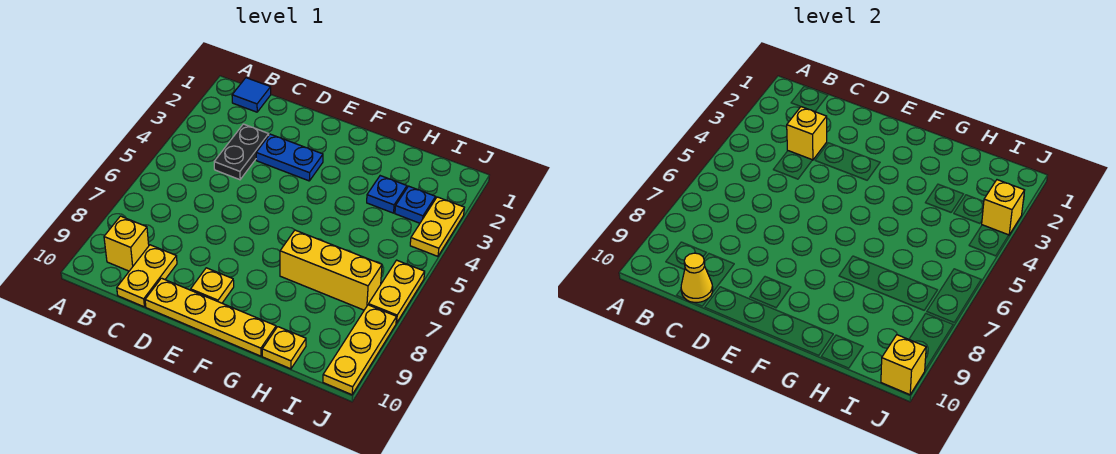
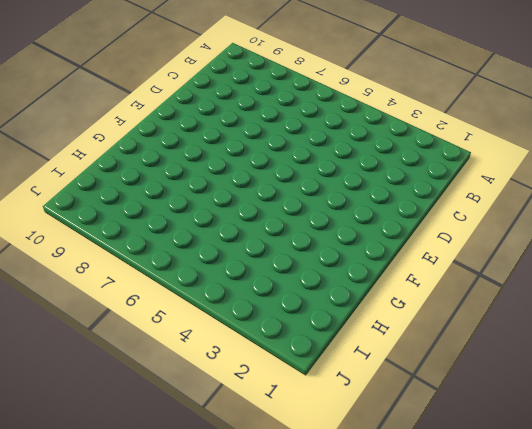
none -> blue 1x1 tile [232,78,271,112]
none -> yellow 1x1 brick [104,216,149,271]
none -> black 1x2 plate [214,124,269,180]

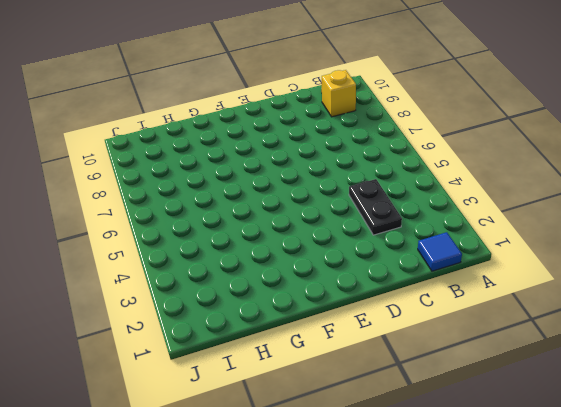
none -> yellow 1x2 plate [117,245,177,307]
none -> blue 1x2 plate [256,134,323,181]
none -> yellow 1x4 plate [145,278,276,356]

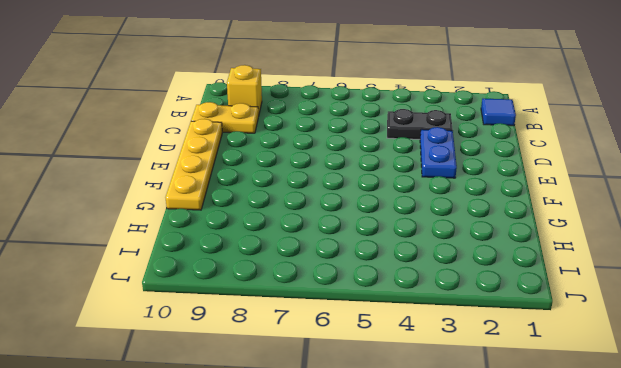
none -> yellow 1x1 plate [191,268,234,303]
none -> yellow 1x3 brick [280,230,382,310]
none -> blue 1x1 plate [367,176,407,213]

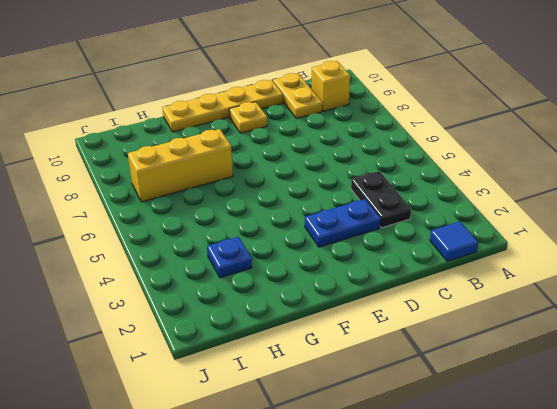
none -> yellow 1x1 plate [262,327,306,369]
none -> blue 1x1 plate [395,186,435,223]
none -> yellow 1x2 plate [410,197,464,256]

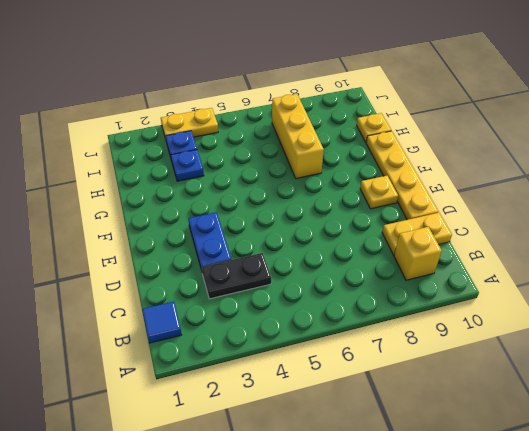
none -> yellow 1x2 plate [368,260,425,323]
none -> yellow 1x3 plate [323,305,397,395]
none -> yellow 1x1 brick [787,107,827,160]

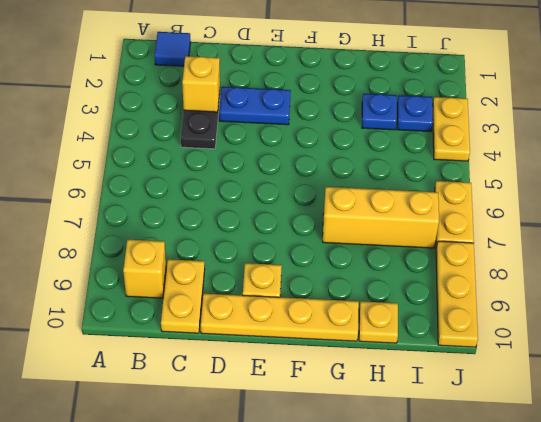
none -> yellow 1x1 cone [681,253,713,303]
none -> yellow 1x1 brick [982,180,1025,235]
none -> yellow 1x1 brick [881,335,926,395]

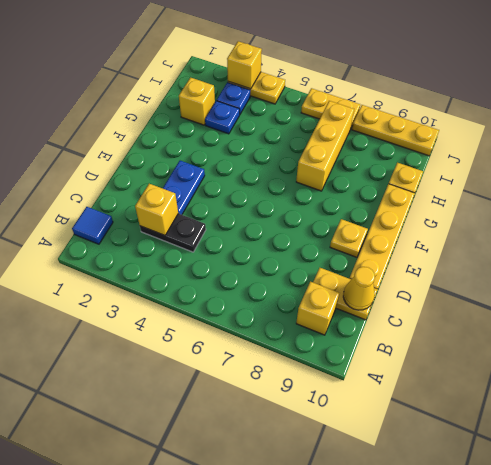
yellow 1x1 brick [179,77,215,125] -> yellow 1x1 brick moved to [881,335,926,395]

